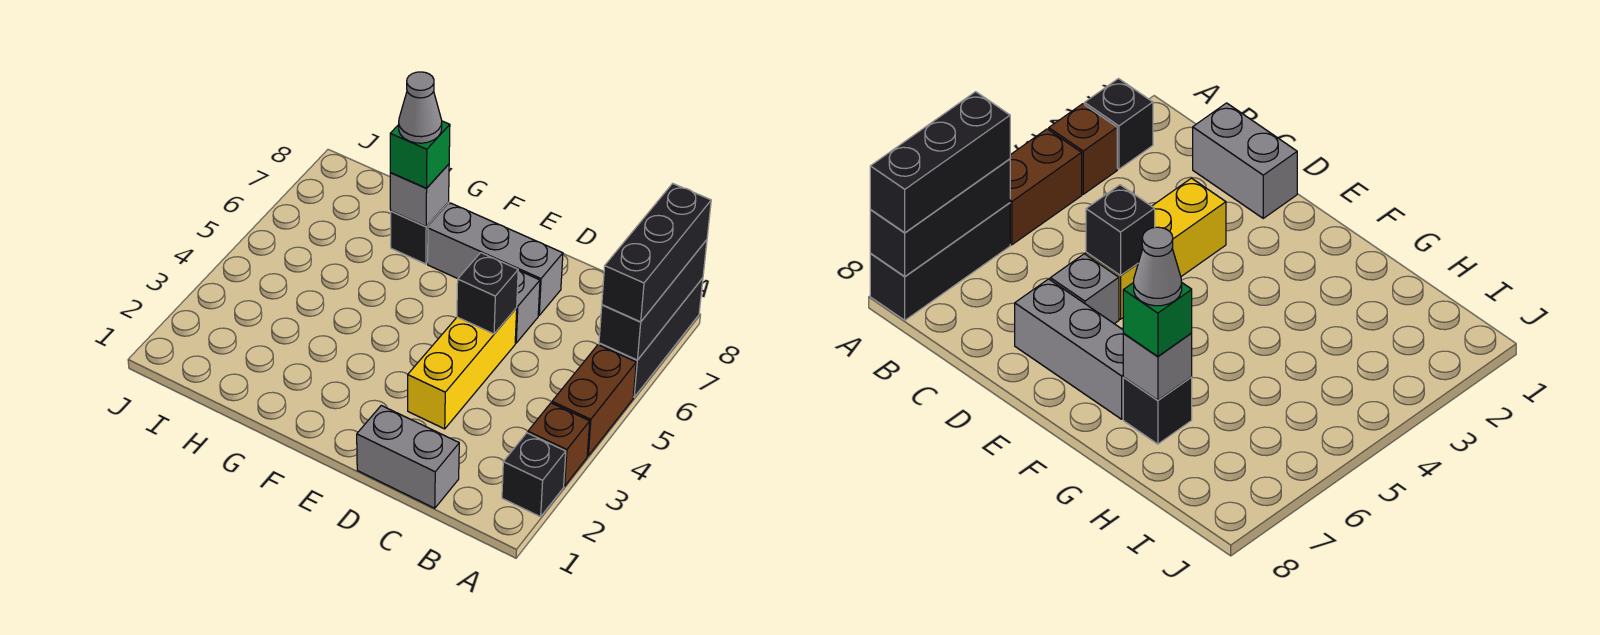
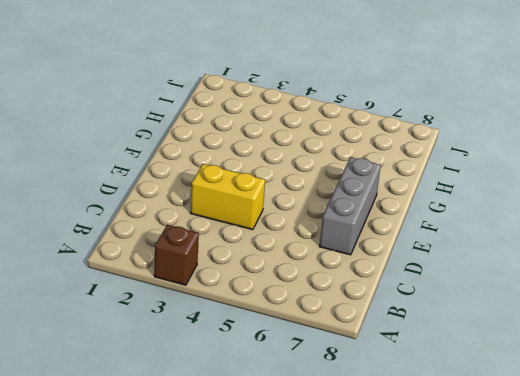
yellow 1x2 brick [190,164,265,230] -> yellow 1x3 brick [408,308,517,429]
none -> black 1x1 brick [502,433,566,517]
none -> brown 1x2 brick [552,345,636,456]
none -> black 1x3 brick [599,278,703,397]

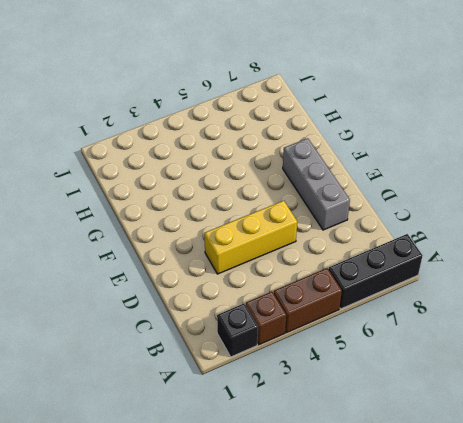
none -> grey 1x2 brick [357,406,459,508]
none -> grey 1x1 brick [515,270,540,343]
none -> black 1x1 brick [391,202,449,264]

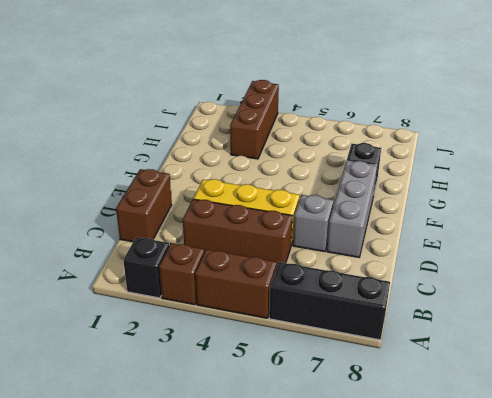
brown 1x2 brick [116,169,172,242] -> grey 1x2 brick [357,406,459,508]
brown 1x3 brick [183,199,292,267] -> none
brown 1x3 brick [230,80,279,159] -> none
none -> black 1x3 brick [599,240,707,360]
none -> black 1x1 brick [457,253,518,334]
none -> grey 1x1 brick [390,164,449,226]

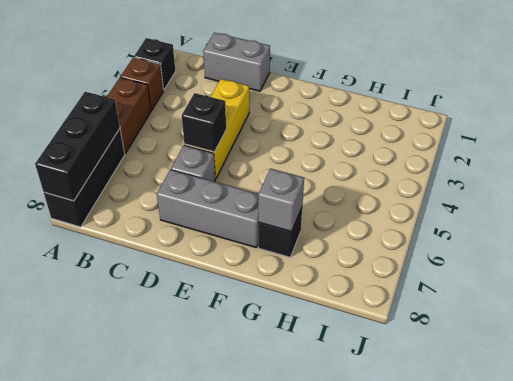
none -> black 1x3 brick [602,184,711,322]
none -> green 1x1 brick [390,121,450,188]
none -> grey 1x1 cone [399,72,442,143]

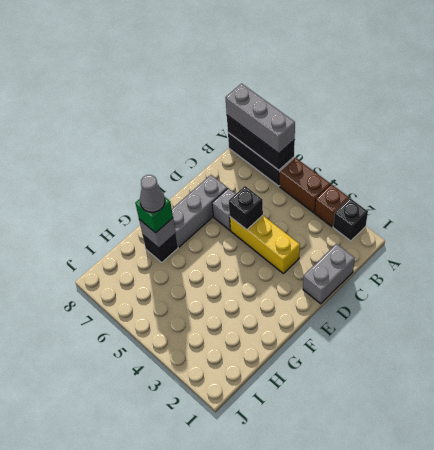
grey 1x3 brick [225,84,295,153] -> black 1x3 brick [602,184,711,322]

